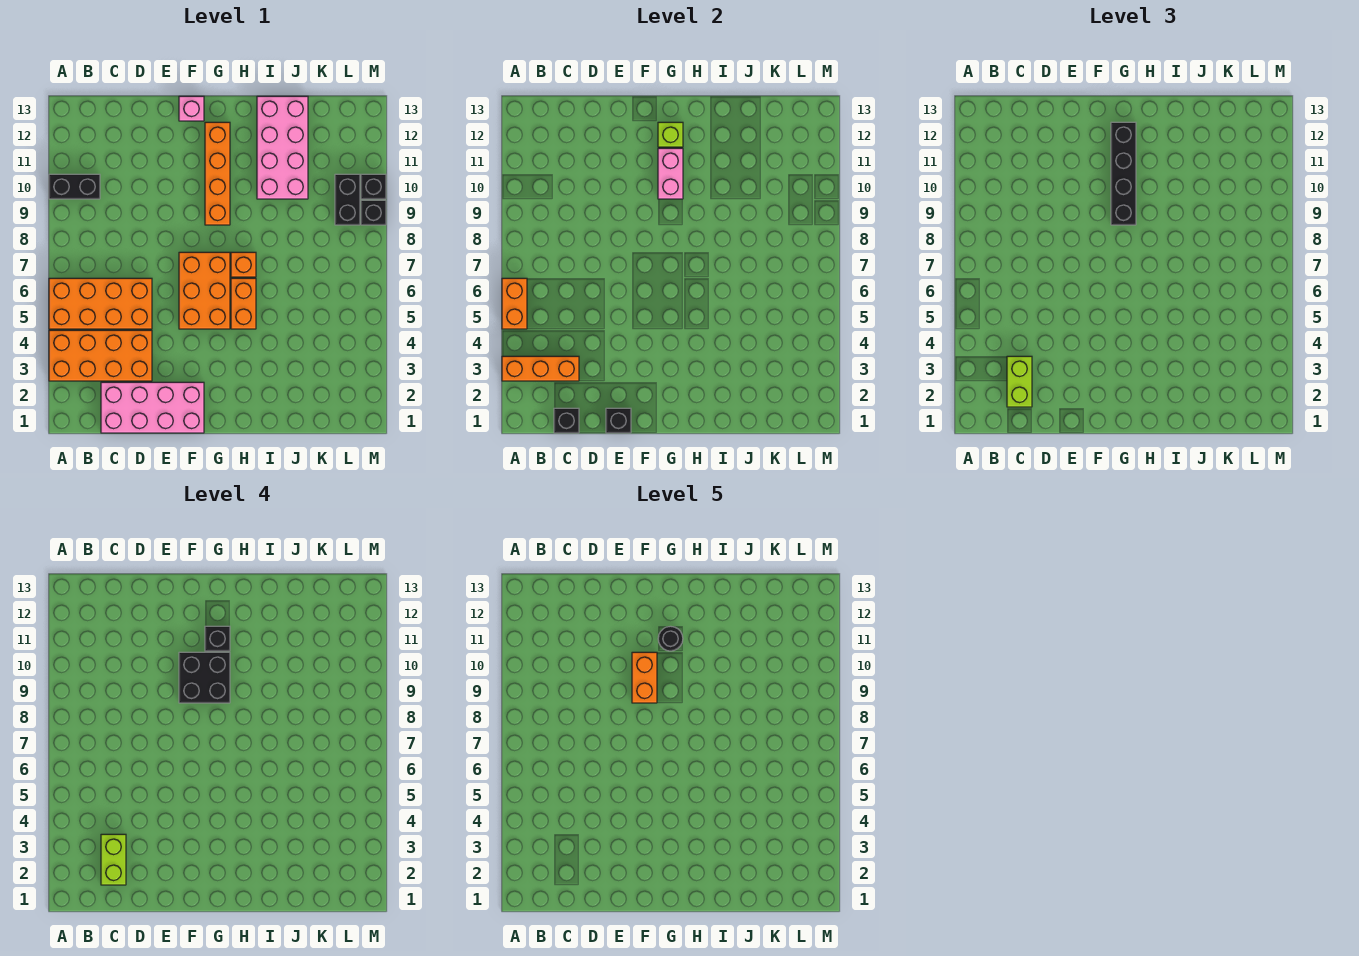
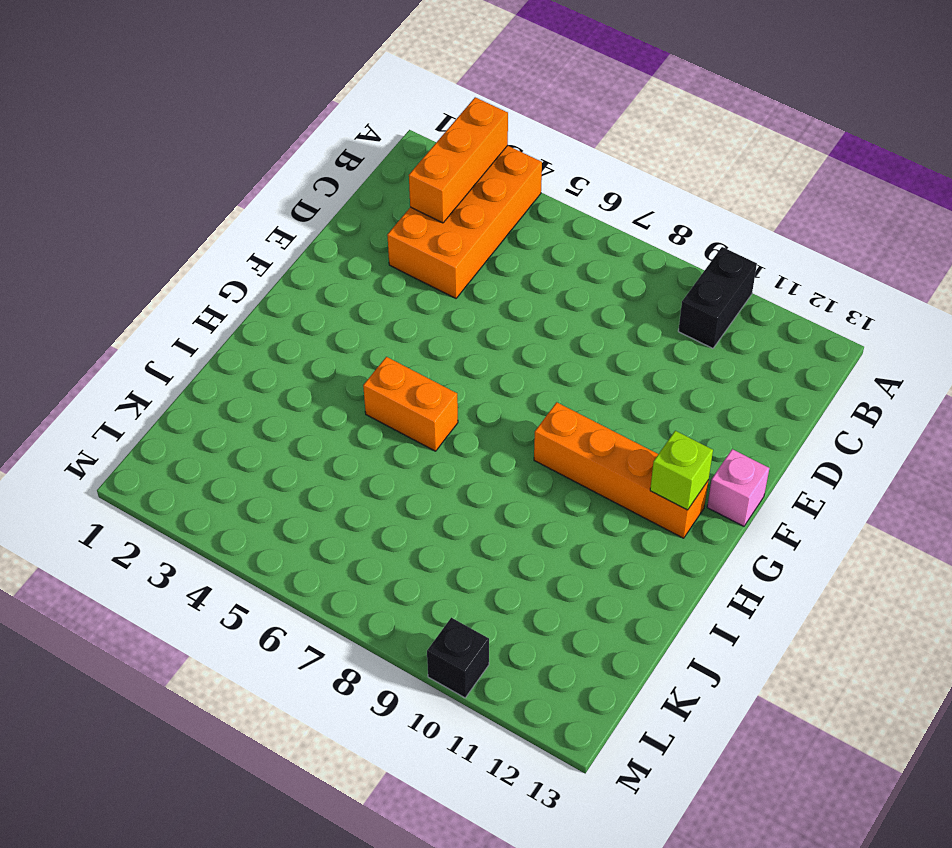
none -> orange 2x4 brick [49,278,152,329]
none -> pink 2x4 brick [101,382,204,433]
none -> orange 2x3 brick [179,252,230,329]

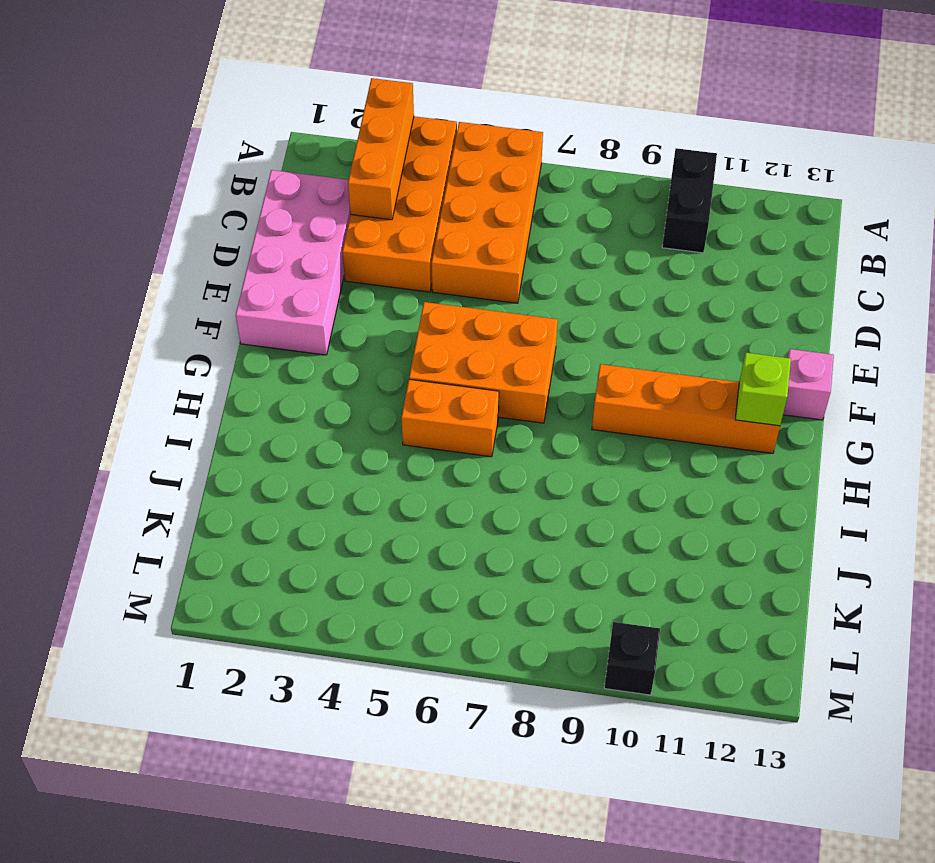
none -> orange 1x1 brick [231,252,256,277]
none -> pink 2x4 brick [257,96,308,199]
none -> black 1x2 brick [335,174,360,225]

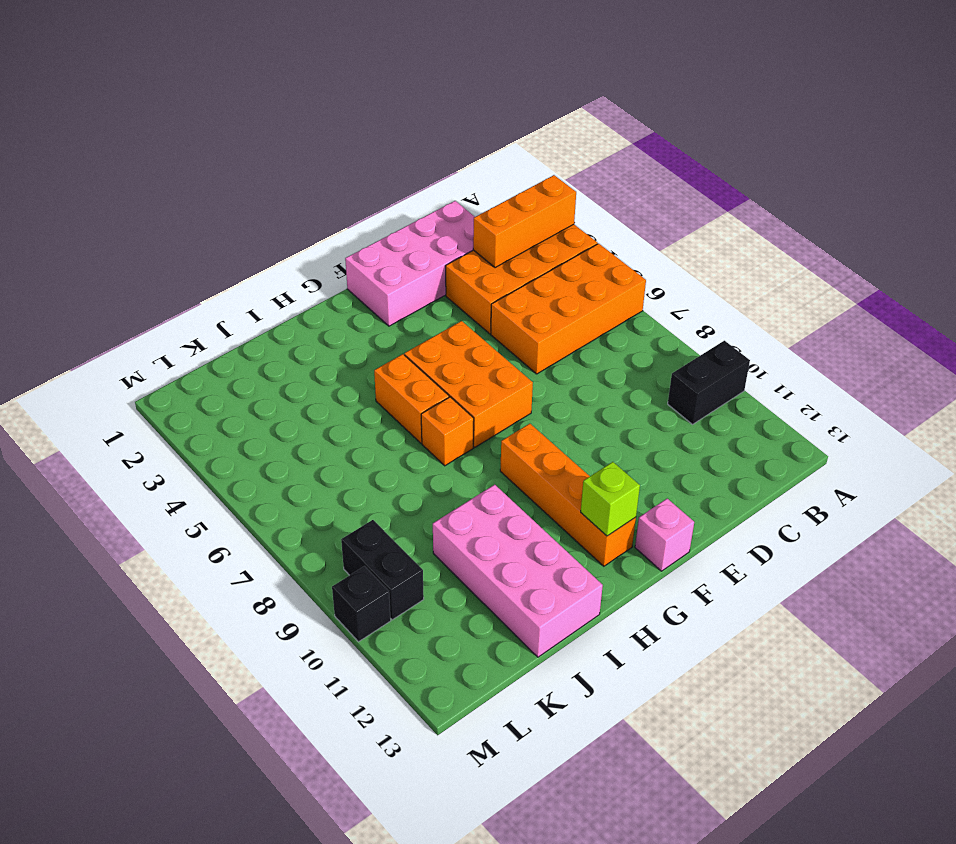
none -> black 1x1 brick [361,200,386,225]
none -> orange 1x2 brick [502,278,527,329]
none -> black 1x1 brick [554,408,579,433]

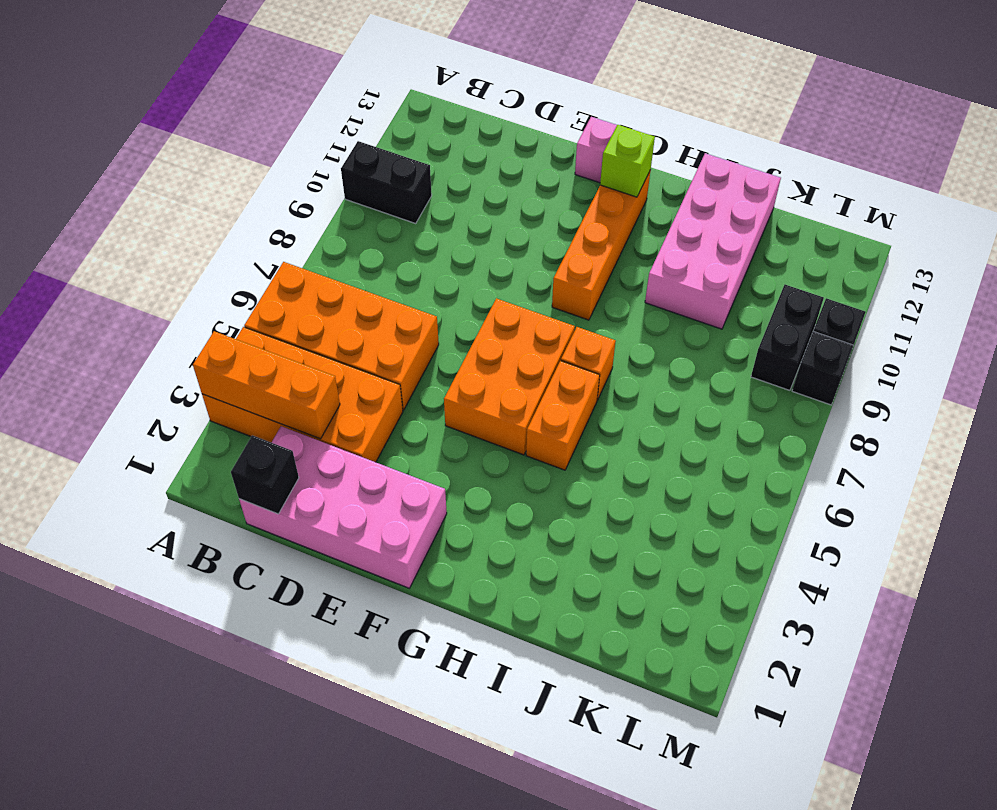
none -> orange 1x2 brick [502,278,527,329]
none -> black 1x1 brick [606,408,631,433]
none -> pink 1x2 brick [658,148,683,199]

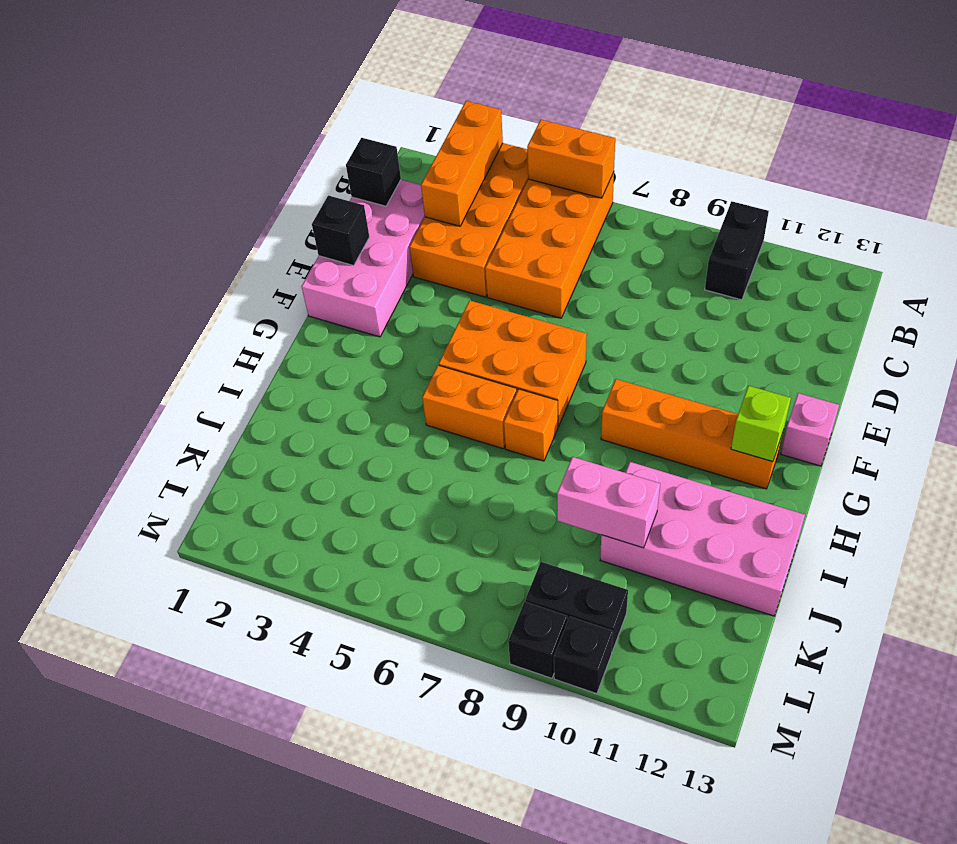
pink 1x2 brick [557,457,660,548] -> pink 1x2 brick moved to [658,148,683,199]
none -> lime 1x2 brick [1007,356,1032,407]
none -> black 1x4 brick [1111,122,1136,225]
none -> lime 1x2 brick [101,834,126,885]

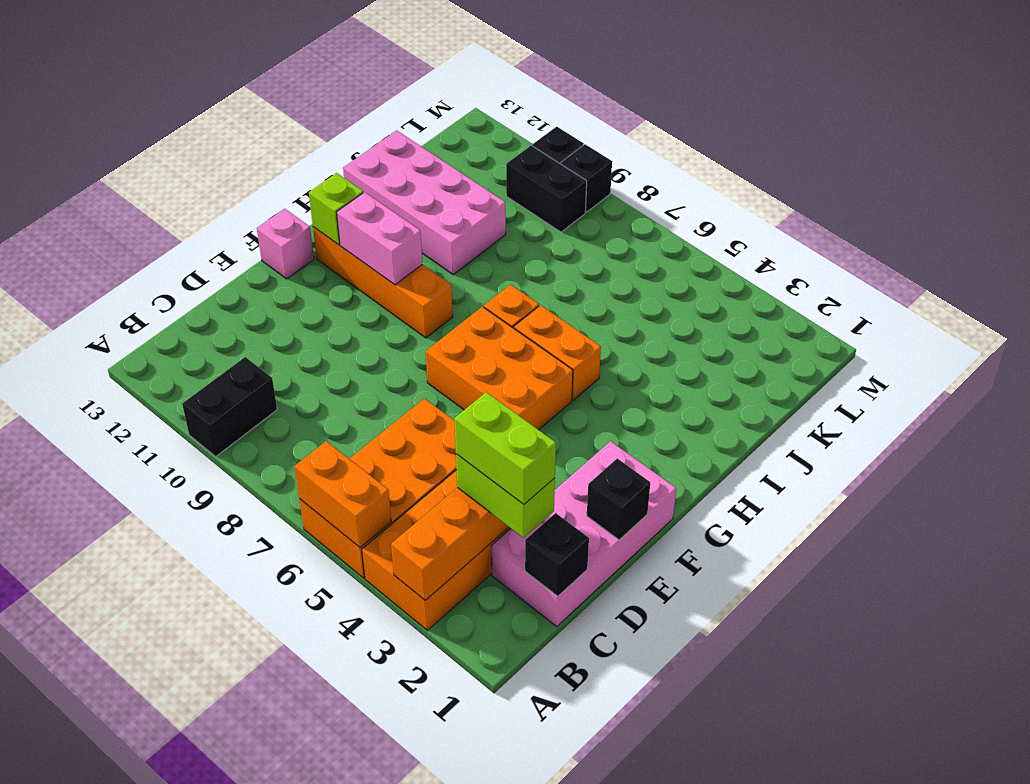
none -> black 1x4 brick [1111,122,1136,225]
none -> black 2x2 brick [179,652,230,703]
none -> black 1x1 brick [205,626,230,651]

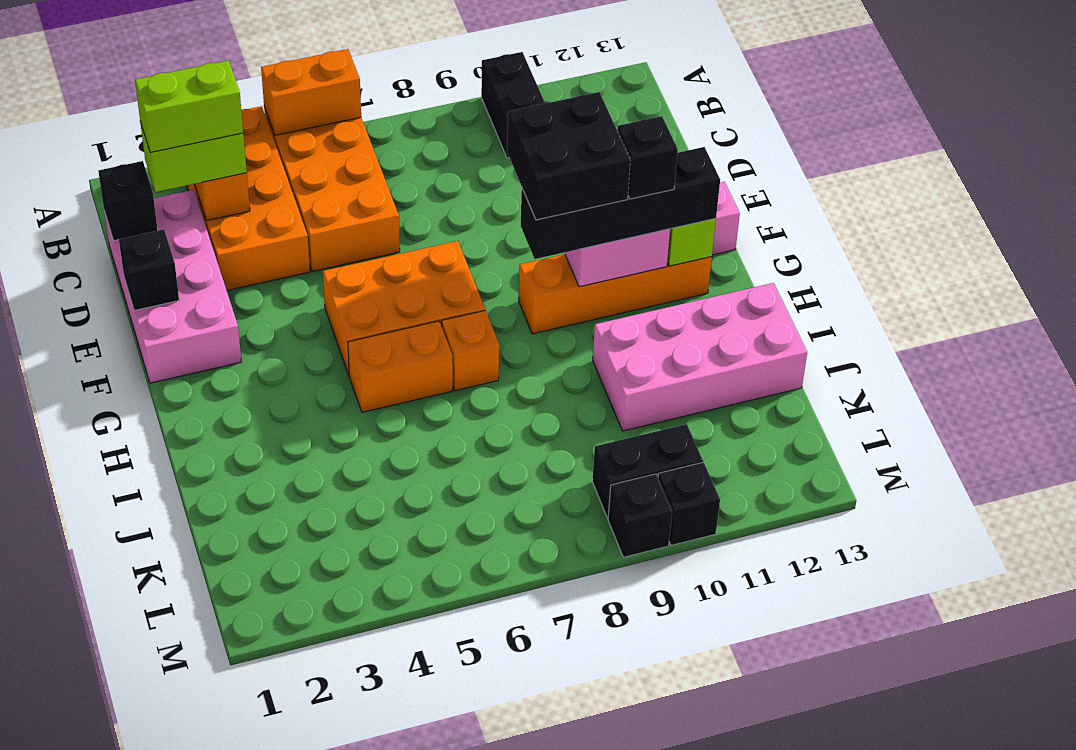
none -> orange 1x2 brick [632,652,657,703]
none -> black 1x1 round brick [658,626,683,651]

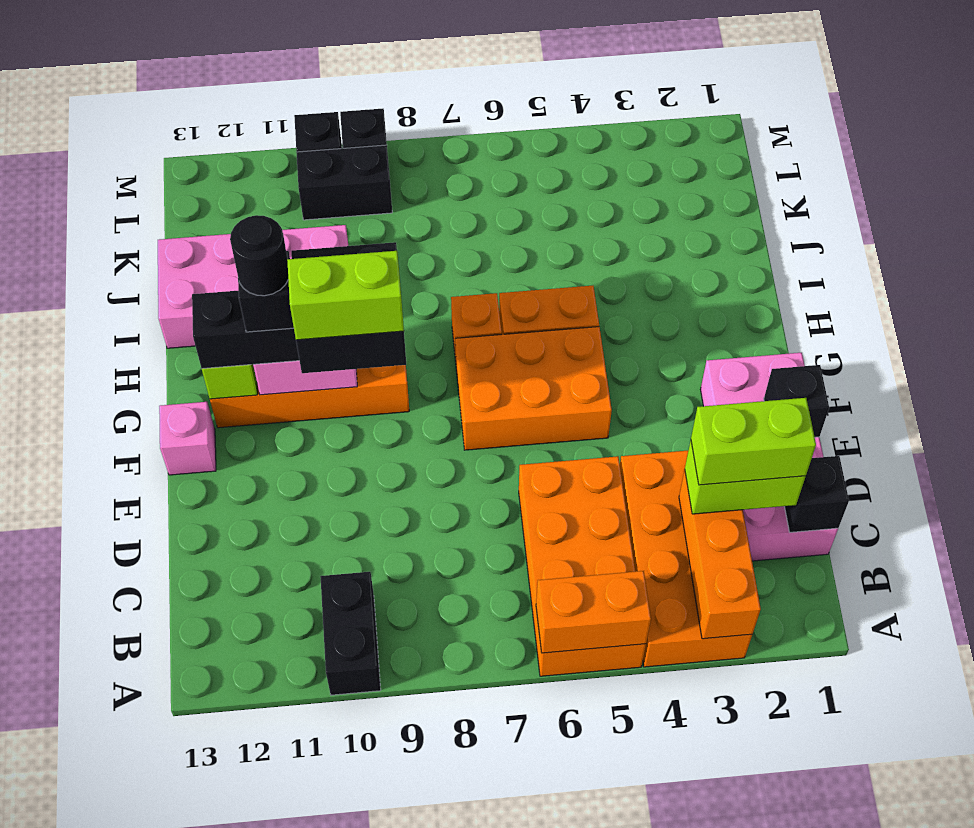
lime 1x2 brick [287,251,404,340] -> orange 1x2 brick [632,652,657,703]

